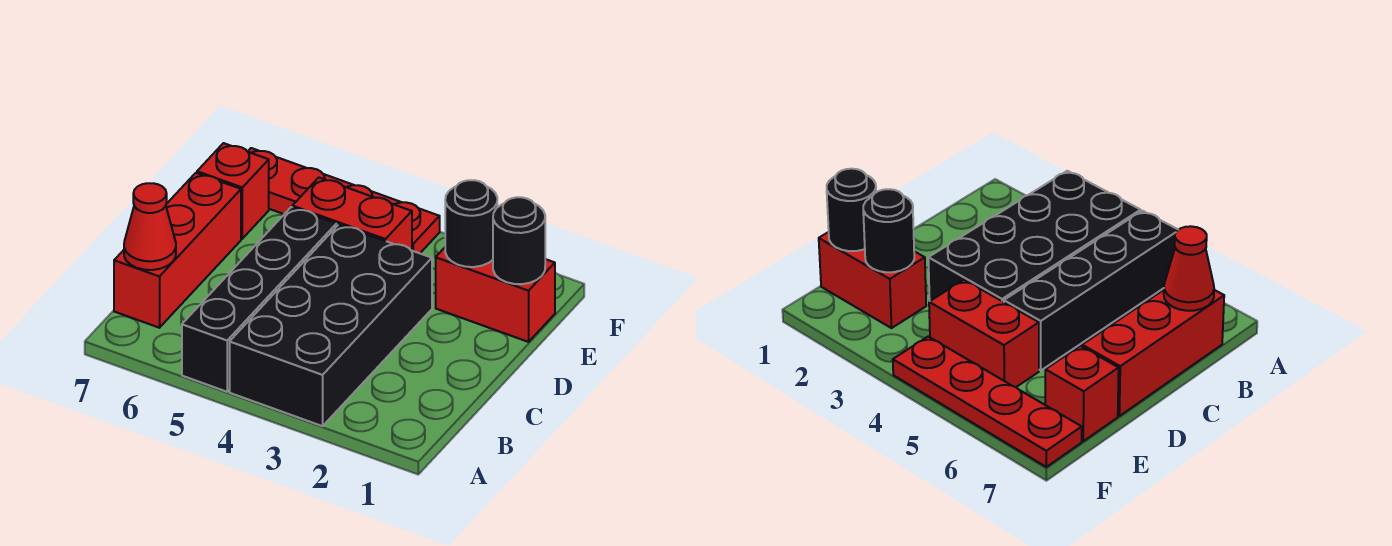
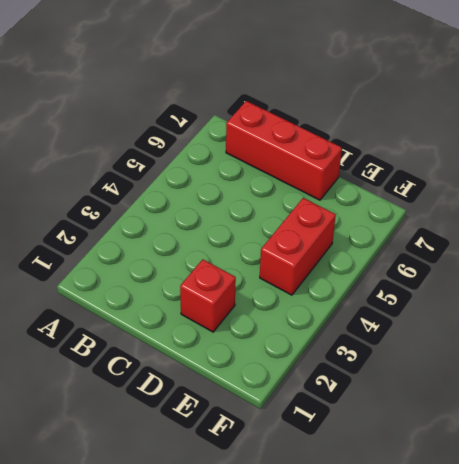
red 1x1 brick [180,259,236,332] -> red 1x1 brick moved to [197,143,269,239]
none -> black 2x4 brick [230,224,432,426]
none -> black 1x4 brick [182,207,337,392]

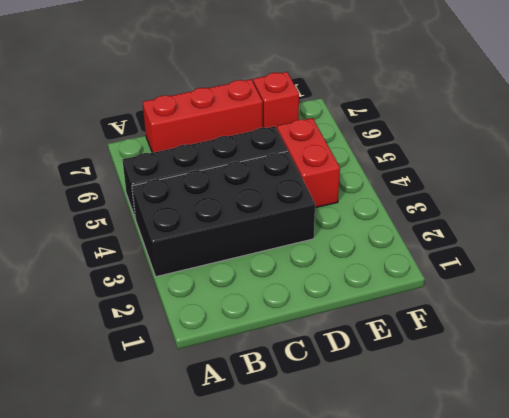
none -> red 1x2 brick [436,248,555,342]
none -> red 1x4 plate [248,148,440,253]

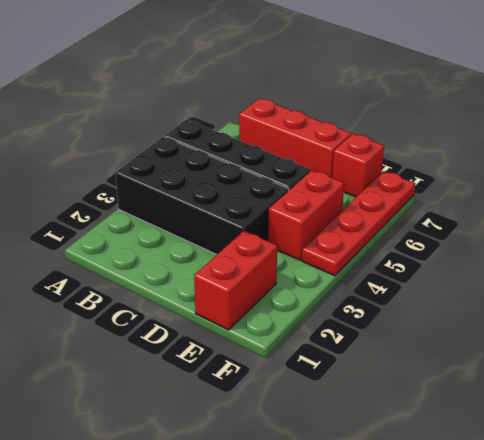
none -> red 1x1 cone [124,183,176,270]
none -> black 1x1 round brick [493,197,545,284]

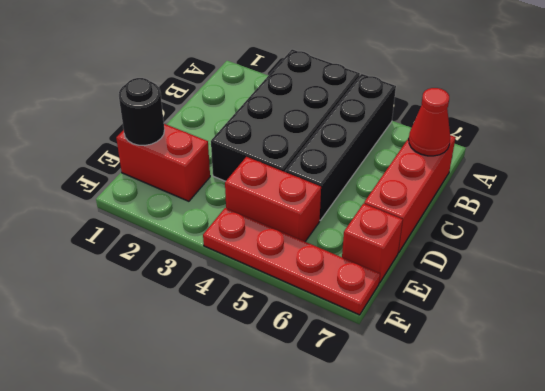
none -> black 1x1 round brick [445,180,497,267]

